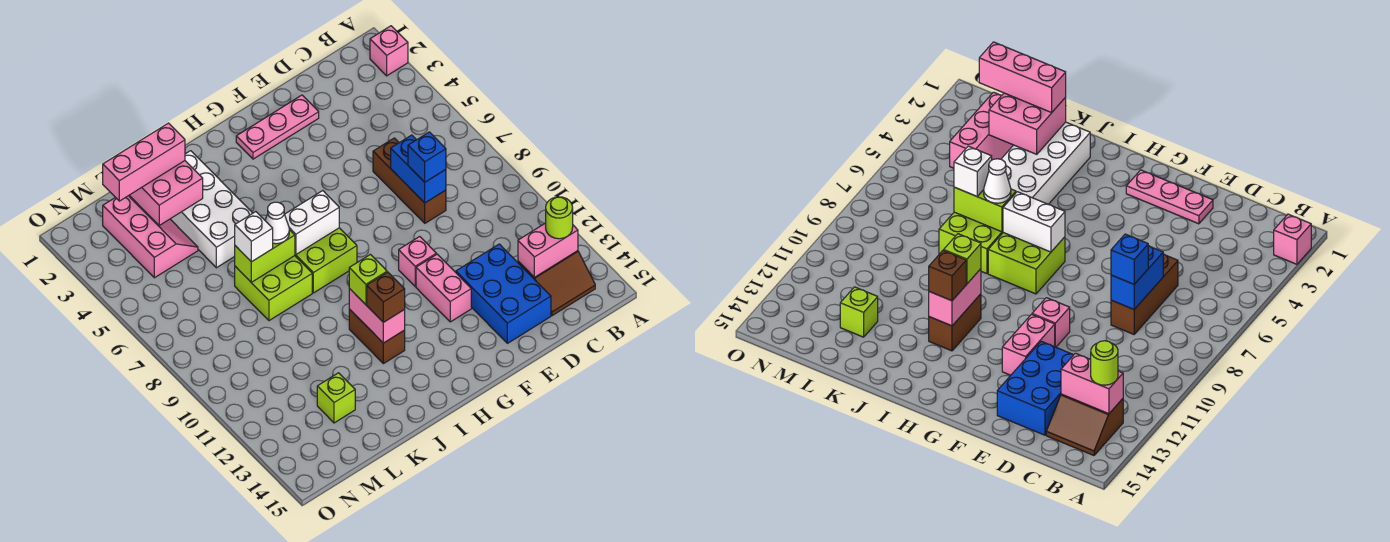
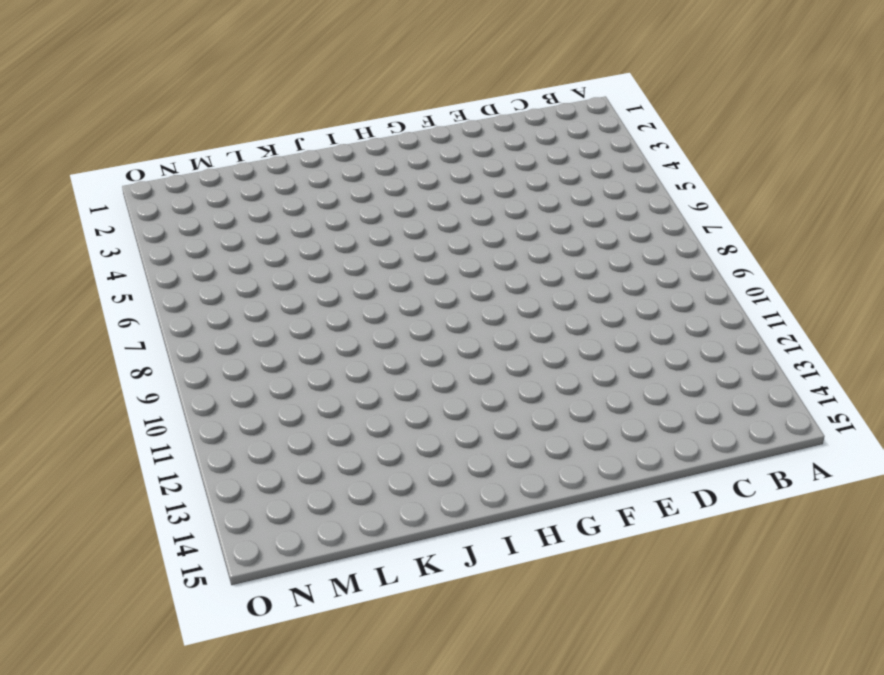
none -> pink 1x1 brick [370,26,408,76]
none -> brown 2x2 slope [518,251,595,316]
none -> brown 1x3 brick [373,138,446,223]

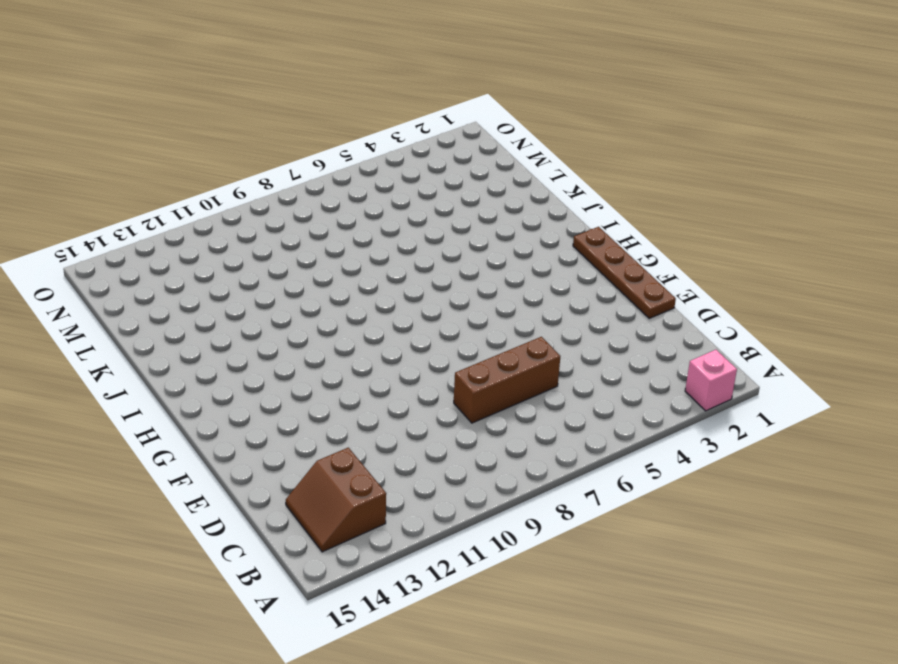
brown 1x4 plate [573,227,676,318] -> none
none -> blue 2x3 brick [456,244,551,343]
none -> pink 1x3 plate [236,95,319,159]
none -> pink 1x1 brick [399,237,436,286]

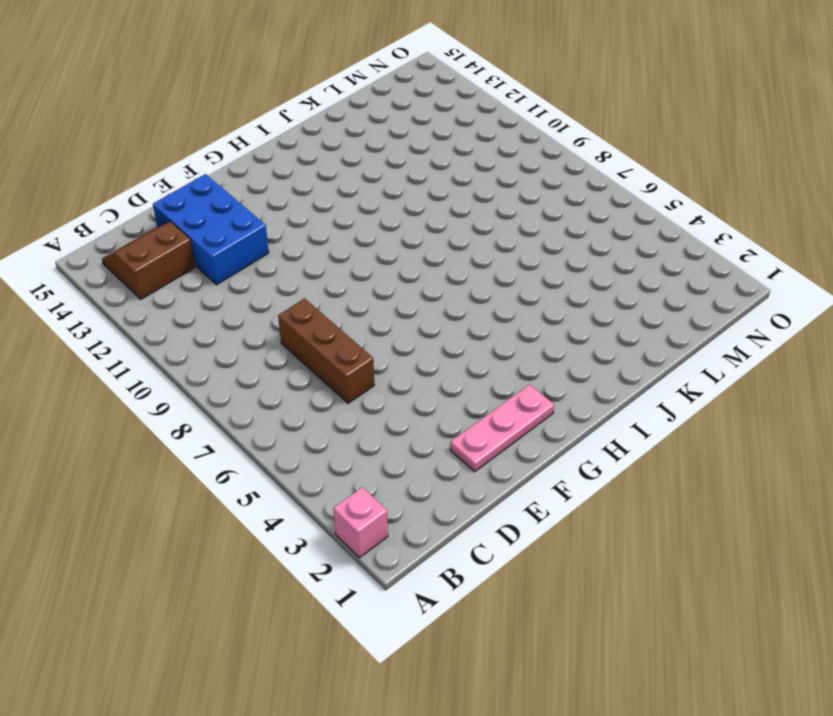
none -> pink 1x1 brick [399,237,436,286]
none -> pink 1x2 brick [416,254,471,322]
none -> lime 2x2 brick [295,228,357,293]

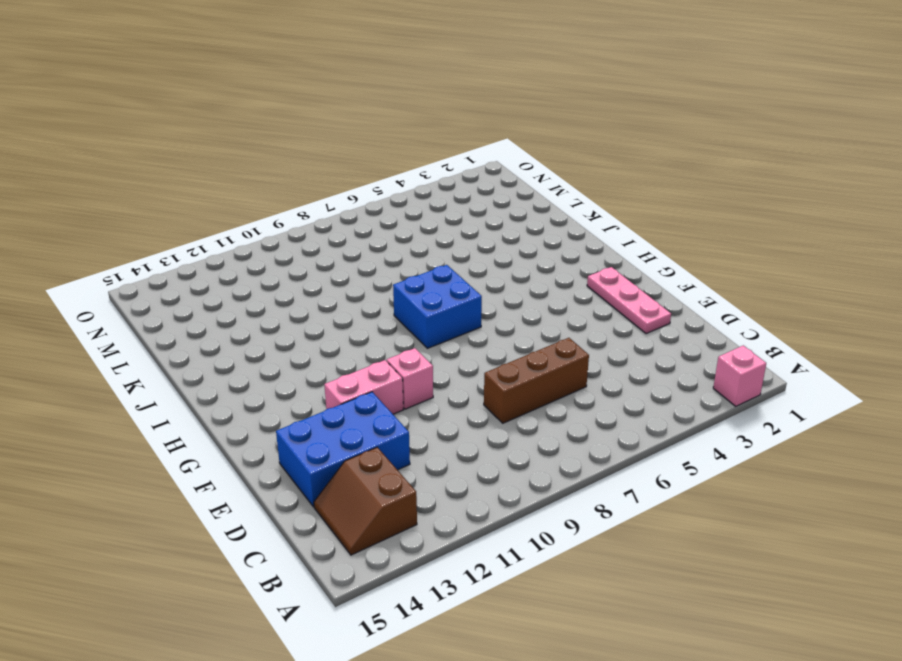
blue 2x2 brick [393,265,482,348] -> lime 2x2 brick [295,228,357,293]
none -> brown 1x2 brick [349,309,405,364]
none -> white 2x4 brick [171,151,253,268]
none -> lime 2x2 brick [235,256,312,321]

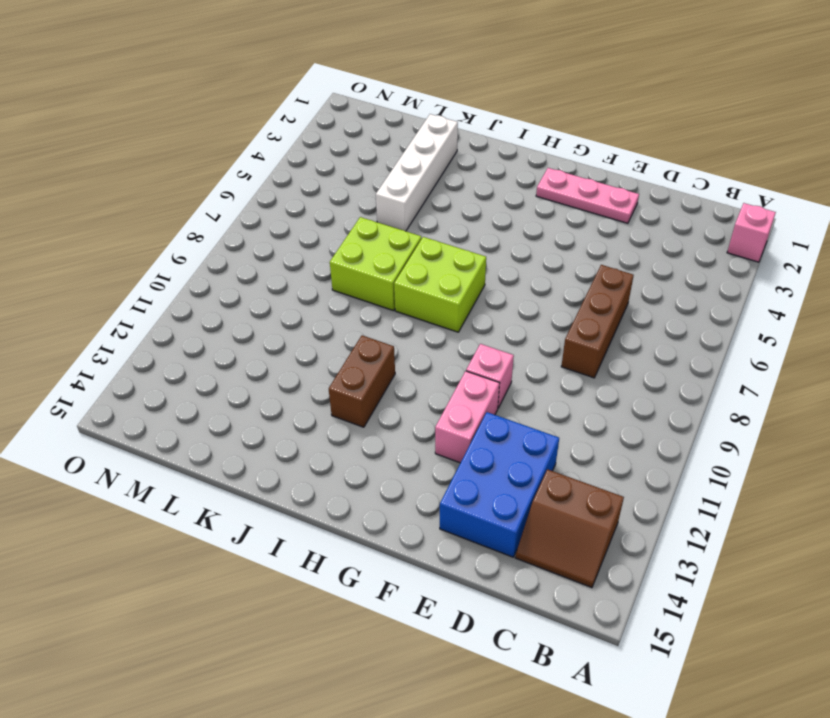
white 1x4 brick [376,114,458,231] -> white 2x4 brick [171,151,253,268]
none -> pink 2x3 slope [103,196,198,278]
none -> lime 1x1 brick [317,373,355,423]
none -> pink 1x2 brick [518,223,578,278]

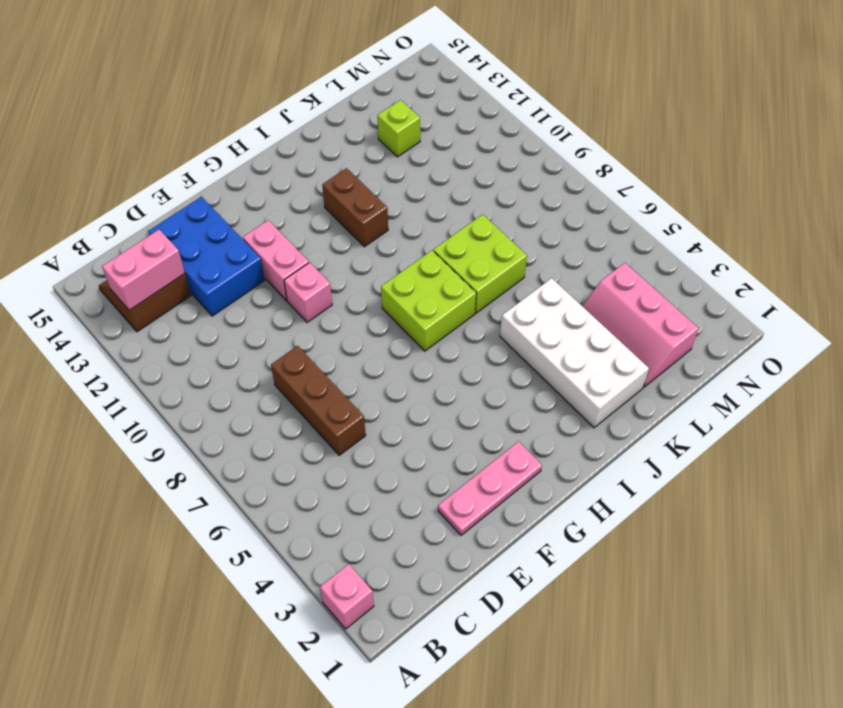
none -> blue 1x2 brick [391,135,446,203]
none -> white 1x2 brick [285,191,339,254]
none -> pink 1x2 brick [349,288,405,343]

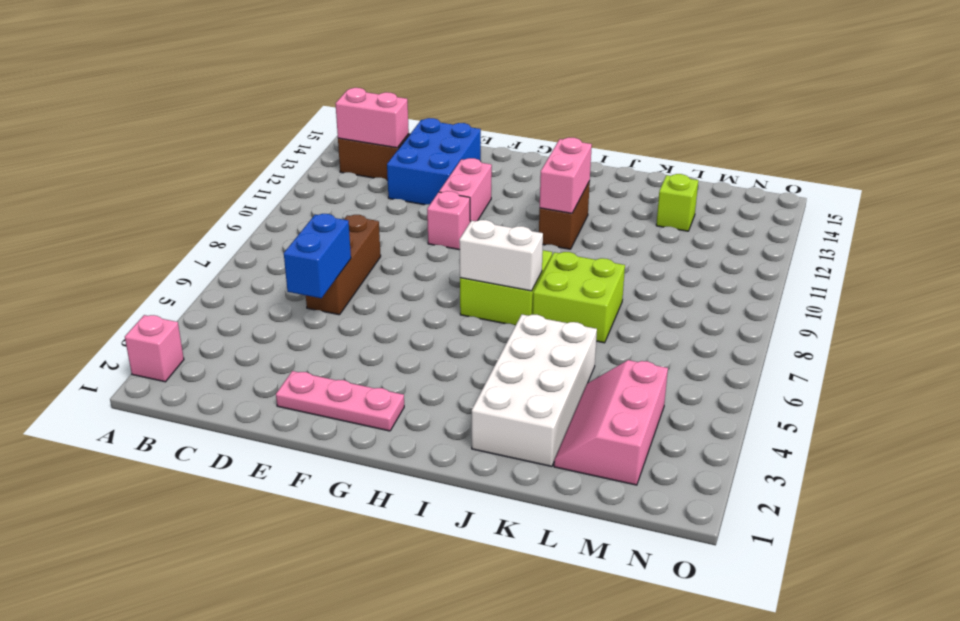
blue 1x2 brick [284,214,351,298] -> blue 1x2 brick moved to [391,135,446,203]
none -> lime 1x2 brick [235,230,295,282]
none -> pink 2x2 brick [129,161,203,225]
none -> lime 1x1 round brick [546,197,573,239]

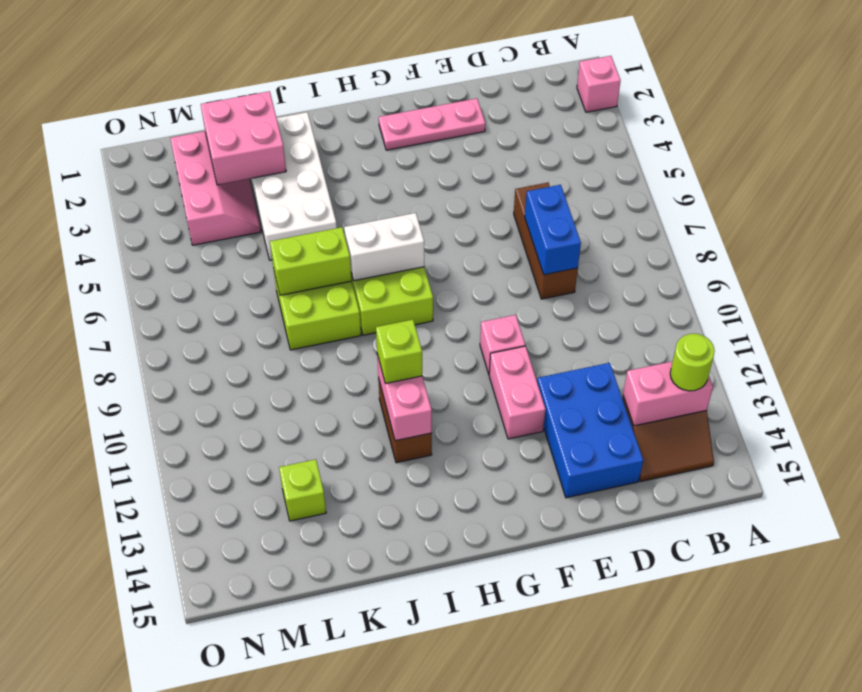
none -> blue 1x1 brick [408,132,446,182]
none -> brown 1x1 brick [367,272,405,322]
none -> white 1x1 cone [265,202,289,244]

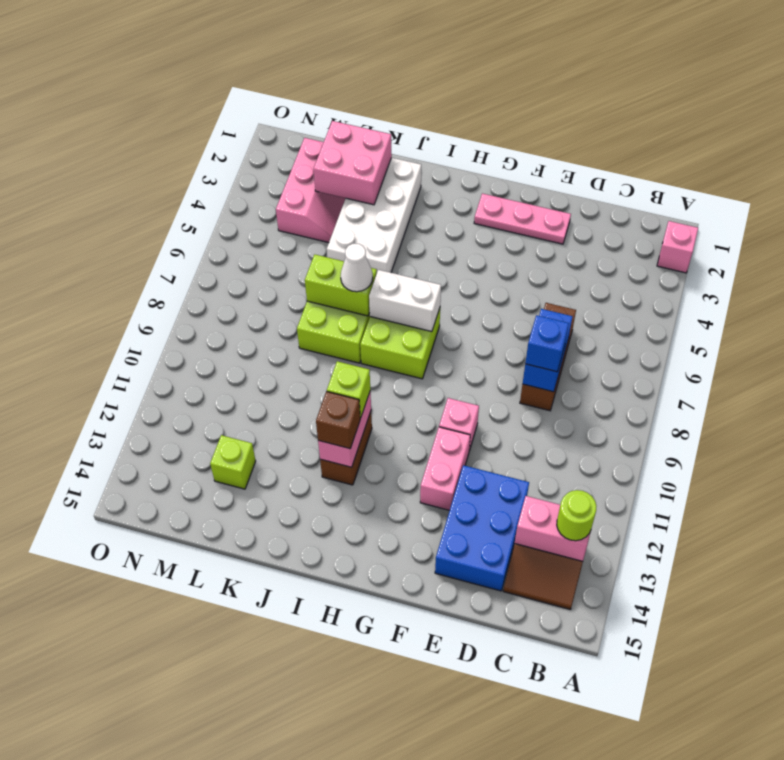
none -> pink 1x3 brick [103,123,185,201]
none -> white 1x1 brick [235,212,273,262]

